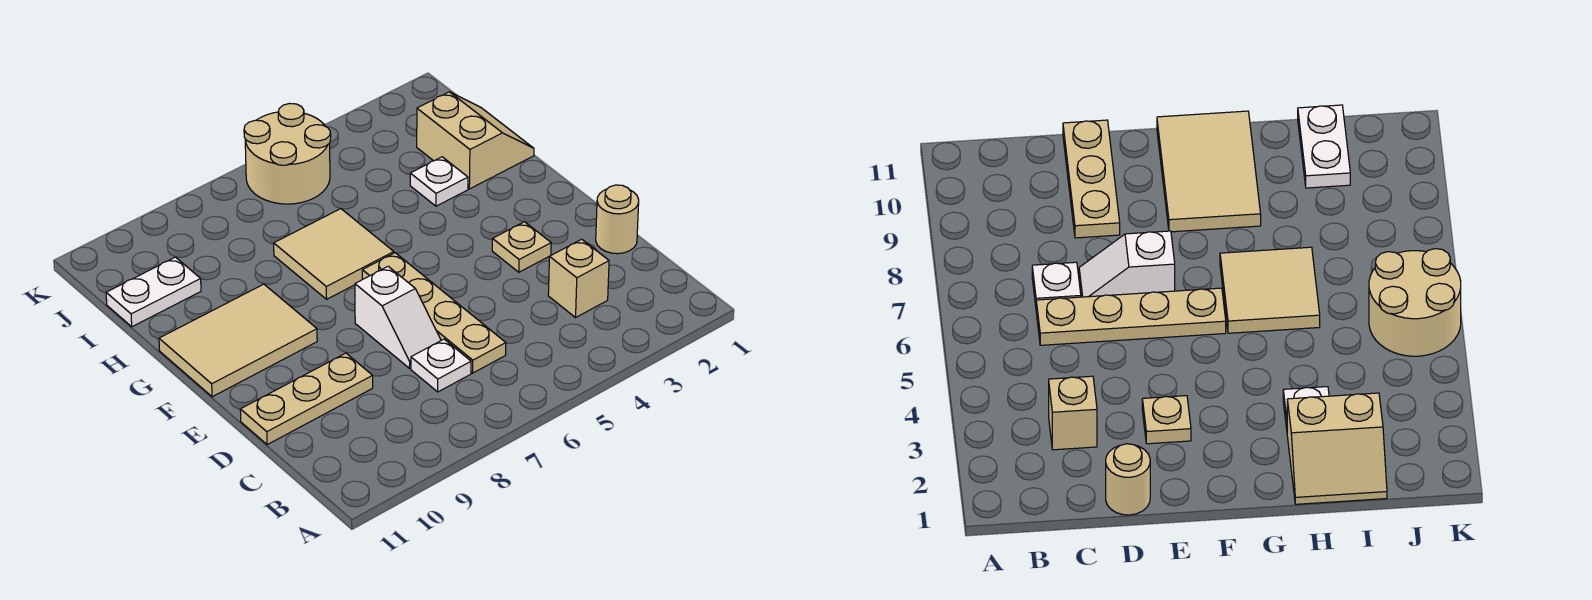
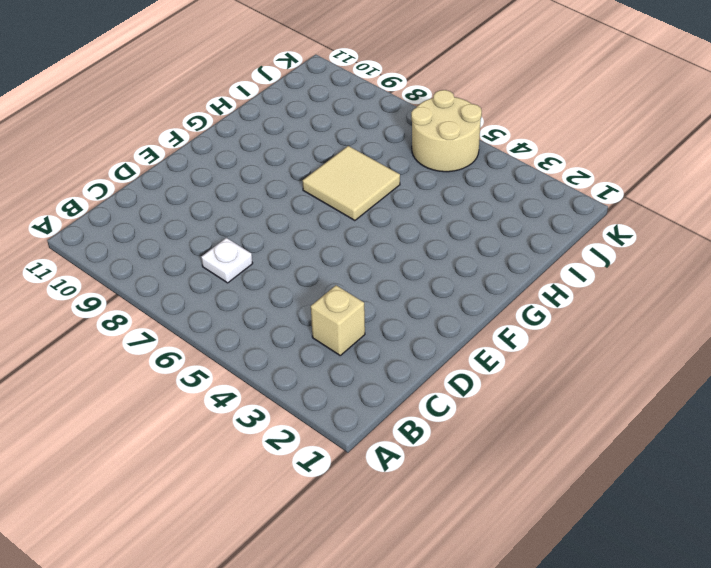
none -> tan 1x4 plate [362,253,506,373]
none -> tan 1x1 round brick [596,185,639,254]
none -> white 1x2 slope [355,266,441,368]

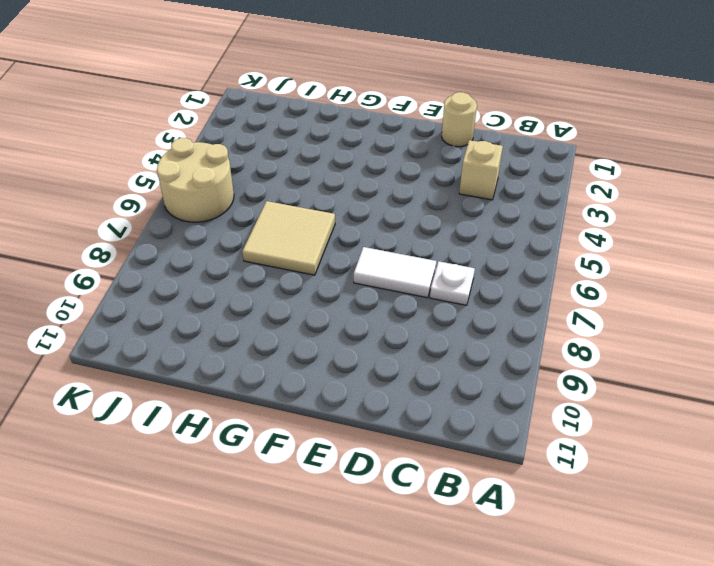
white 1x2 tile [354,247,436,298] -> white 1x2 slope [355,266,441,368]
none -> tan 1x4 plate [362,253,506,373]
none -> tan 1x3 plate [240,353,373,445]
none -> tan 1x1 plate [492,222,551,272]

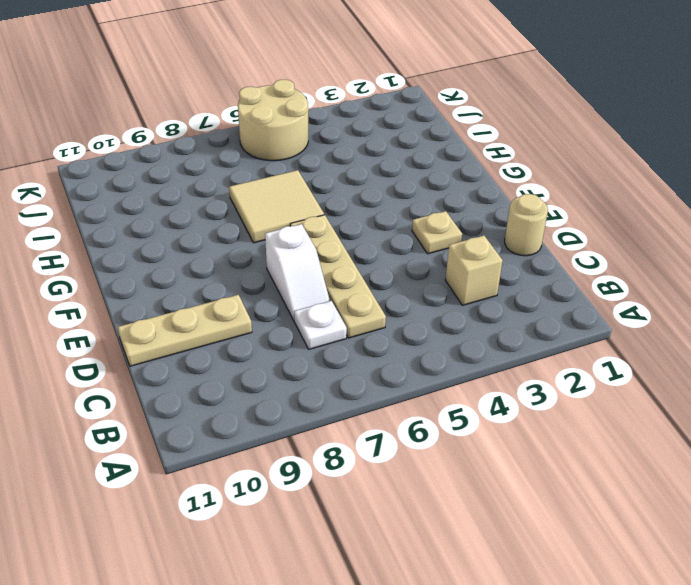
none -> tan 2x3 tile [159,284,317,397]
none -> tan 2x2 slope [417,92,534,189]
none -> white 1x1 plate [410,157,468,206]

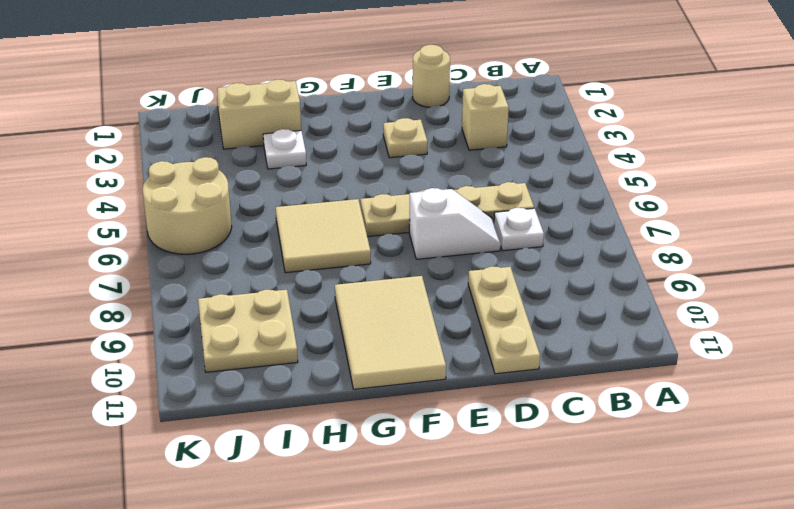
tan 2x2 plate [198,290,298,372] -> white 1x2 plate [106,257,201,327]

